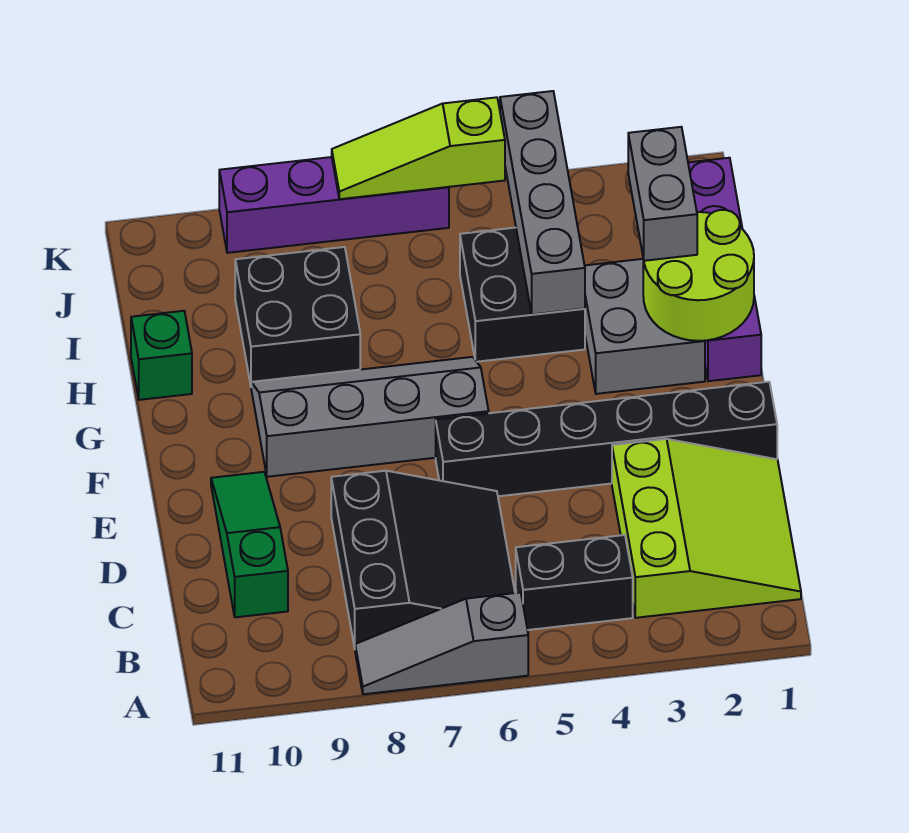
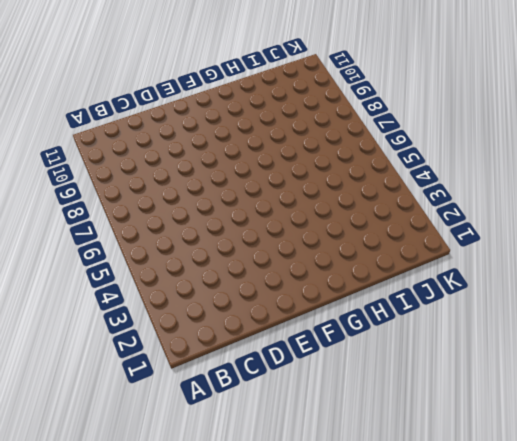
none -> grey 1x3 slope [355,592,528,694]
none -> lime 3x3 slope [612,439,801,618]
none -> black 1x2 brick [516,535,633,630]

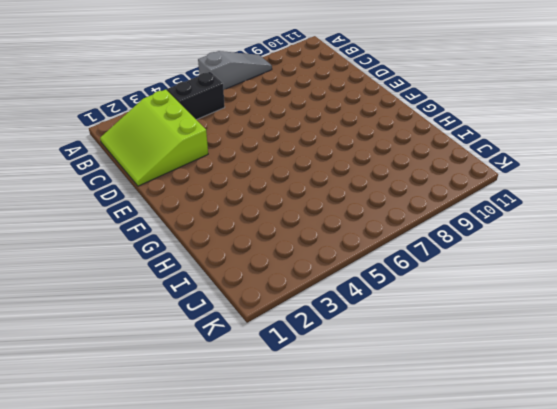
none -> black 3x3 slope [331,471,515,648]
none -> green 1x3 slope [211,472,288,617]
none -> black 1x6 brick [436,382,777,496]

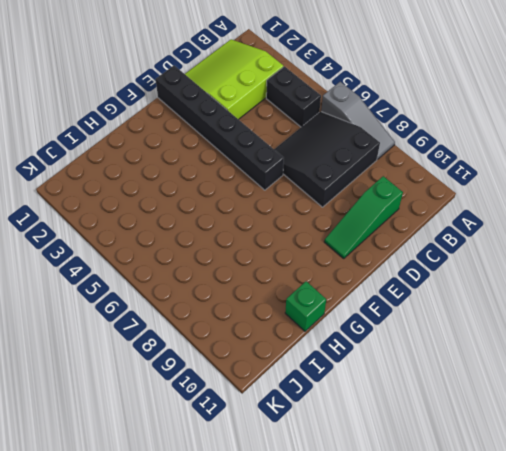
none -> grey 2x4 slope [251,357,489,477]
none -> purple 1x4 brick [688,158,761,381]
none -> grey 2x2 brick [585,259,705,394]

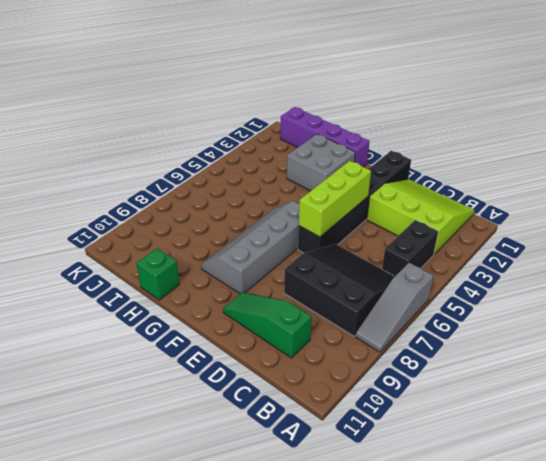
lime 1x3 brick [299,161,371,237] -> none
none -> black 2x2 brick [460,228,585,362]
none -> black 2x2 brick [235,247,360,385]
none -> purple 1x4 brick [219,157,449,253]

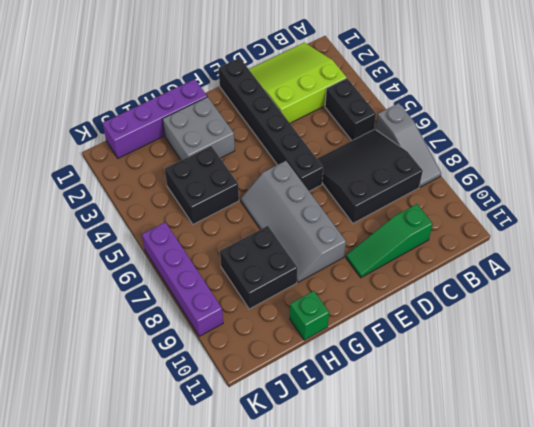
none -> lime 2x2 round brick [643,210,754,341]
none -> grey 1x4 brick [500,91,585,314]
none -> lime 1x3 slope [332,97,505,199]

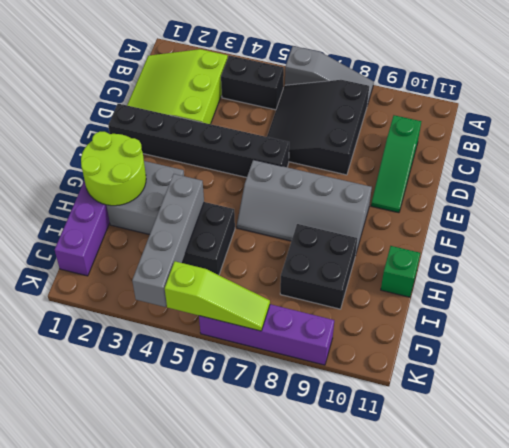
none -> grey 1x2 brick [628,127,697,261]

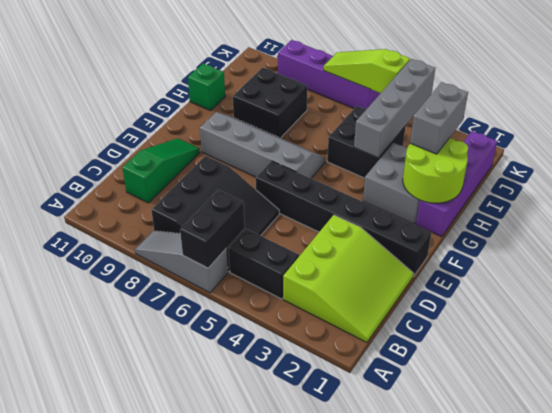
black 1x2 brick [180,190,245,268] -> none

